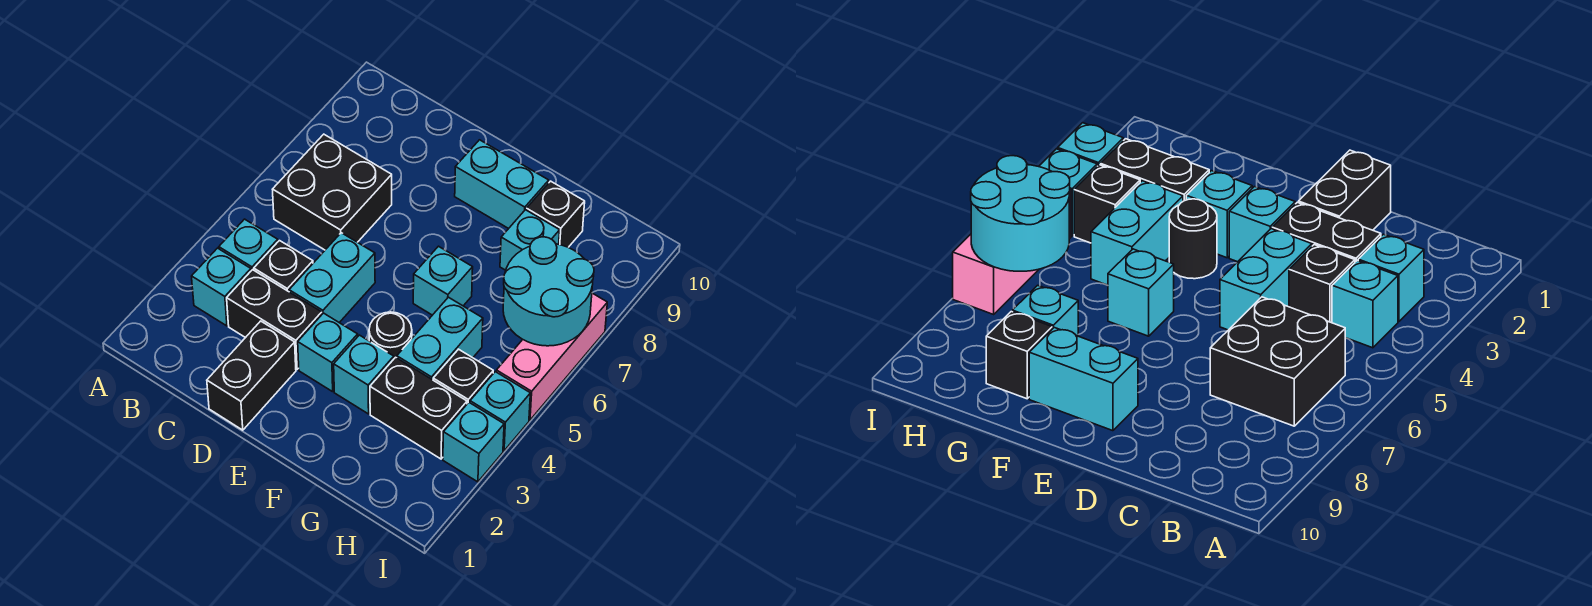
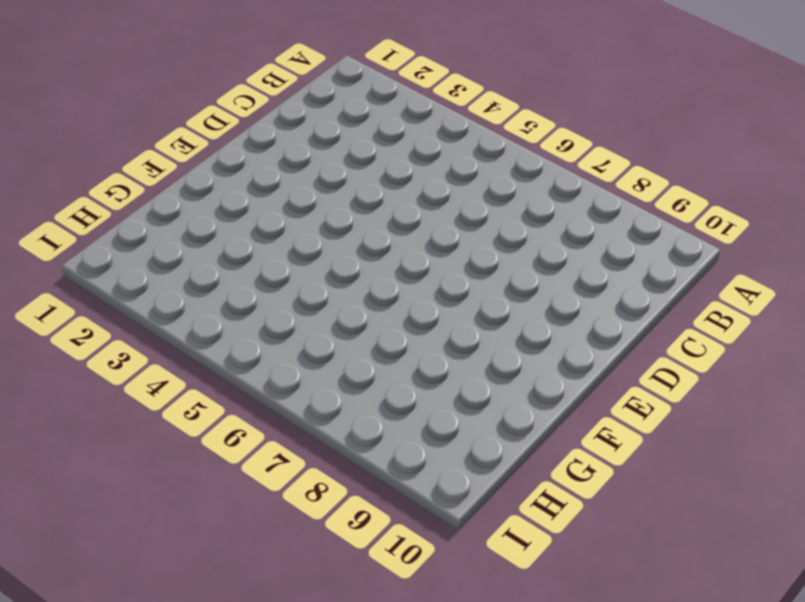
none -> cyan 1x1 brick [192,248,251,326]
none -> cyan 1x1 brick [219,219,278,271]
none -> black 2x2 brick [272,134,392,250]

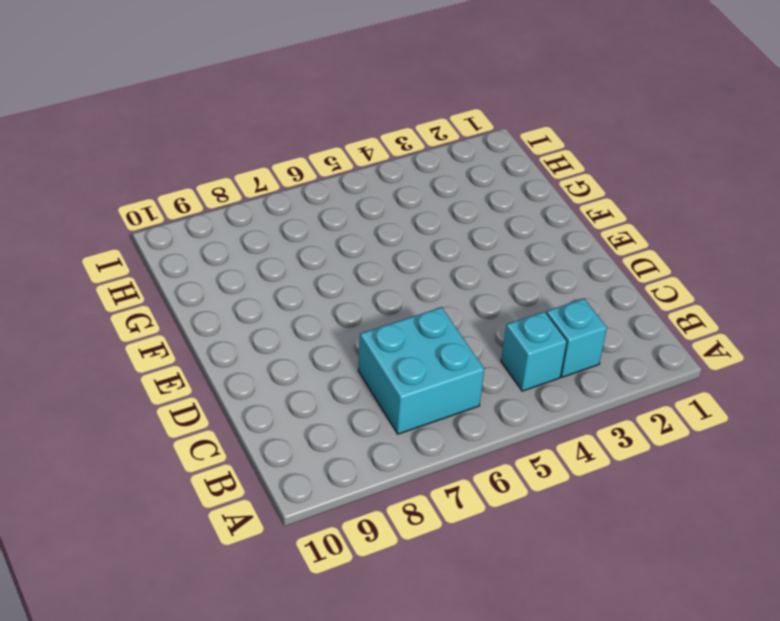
cyan 2x2 brick [358,307,484,434] -> black 2x2 brick [272,134,392,250]
none -> black 1x2 brick [227,270,322,369]
none -> black 1x1 brick [254,241,313,292]
none -> black 1x2 brick [207,321,296,430]

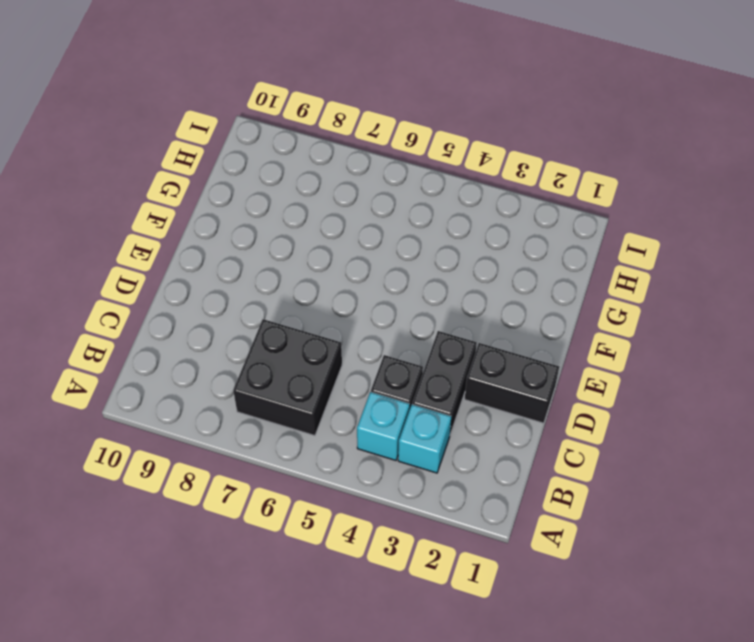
none -> cyan 1x2 brick [289,233,375,323]
none -> cyan 1x1 brick [298,313,358,392]
none -> cyan 1x2 brick [455,140,549,229]

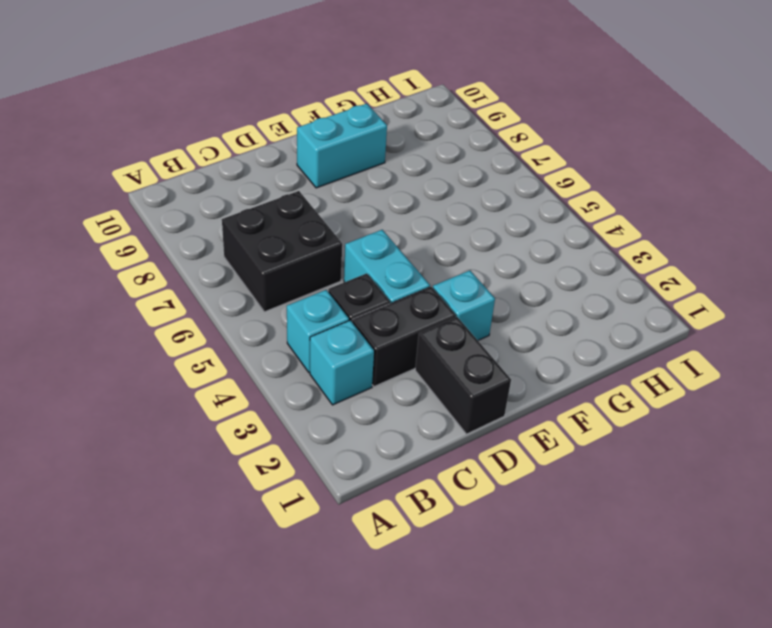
none -> cyan 1x1 brick [334,335,394,414]
none -> black 1x1 round brick [369,312,412,358]
none -> cyan 1x1 brick [413,246,473,315]

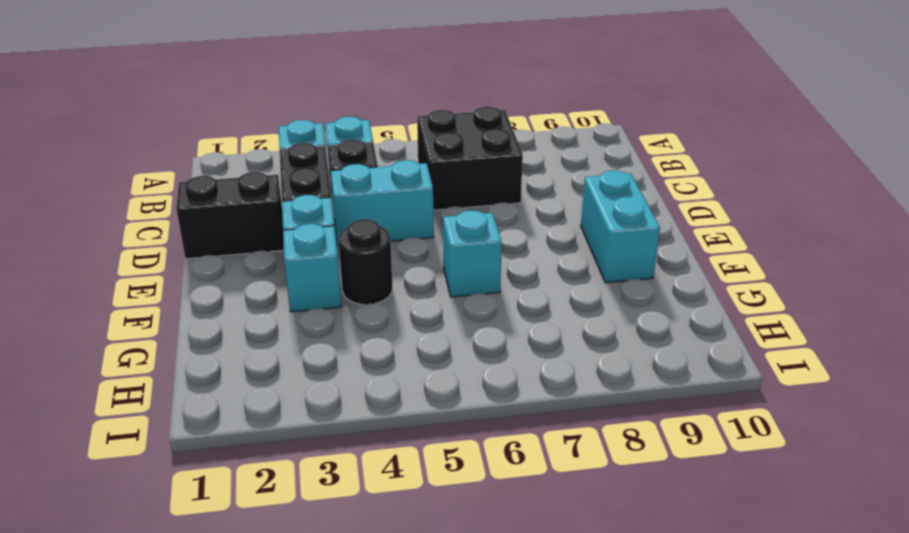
none -> black 1x2 brick [370,357,467,459]
none -> cyan 1x2 brick [397,297,483,380]
none -> cyan 1x1 brick [500,210,560,270]

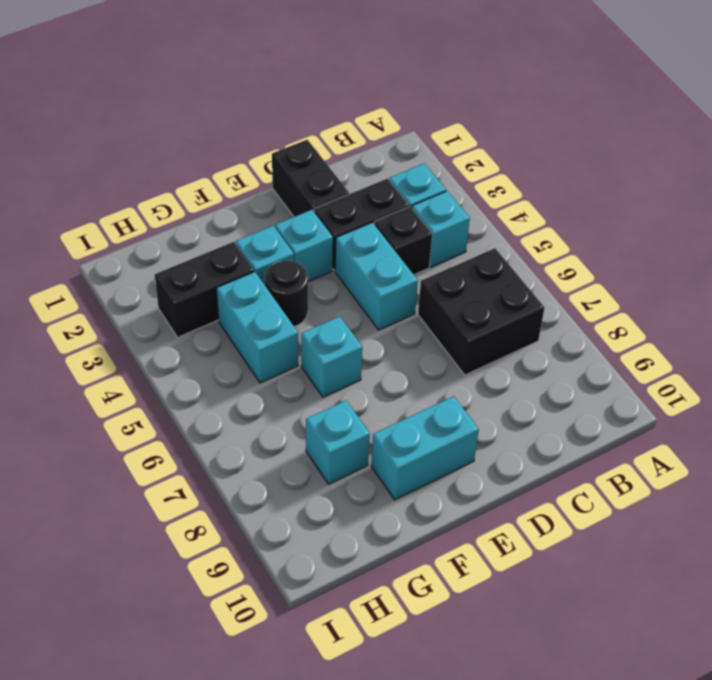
none -> black 1x1 brick [527,181,585,247]
none -> black 1x1 brick [433,349,493,404]
none -> cyan 1x1 brick [443,403,504,482]

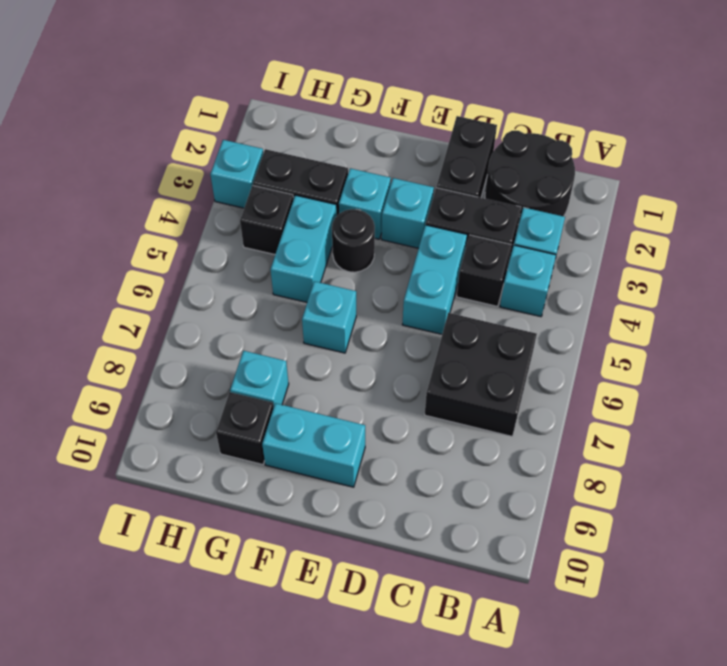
black 2x2 round brick [485,131,575,230] -> none
none -> cyan 1x1 brick [470,372,530,451]
none -> pink 1x3 brick [496,293,607,420]
none -> cyan 2x2 round brick [503,237,594,346]

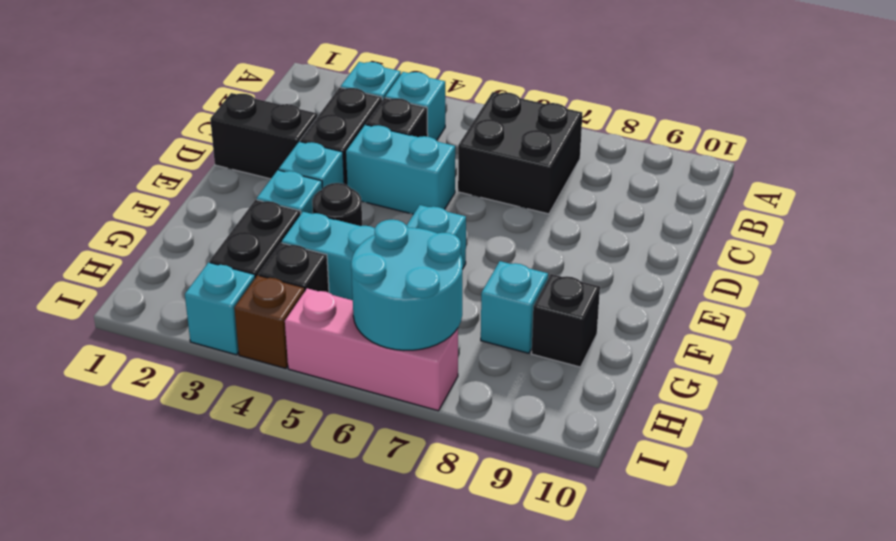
brown 1x1 brick [234,275,305,368] -> cyan 1x1 brick [470,372,530,451]
none -> cyan 1x2 brick [455,140,549,229]

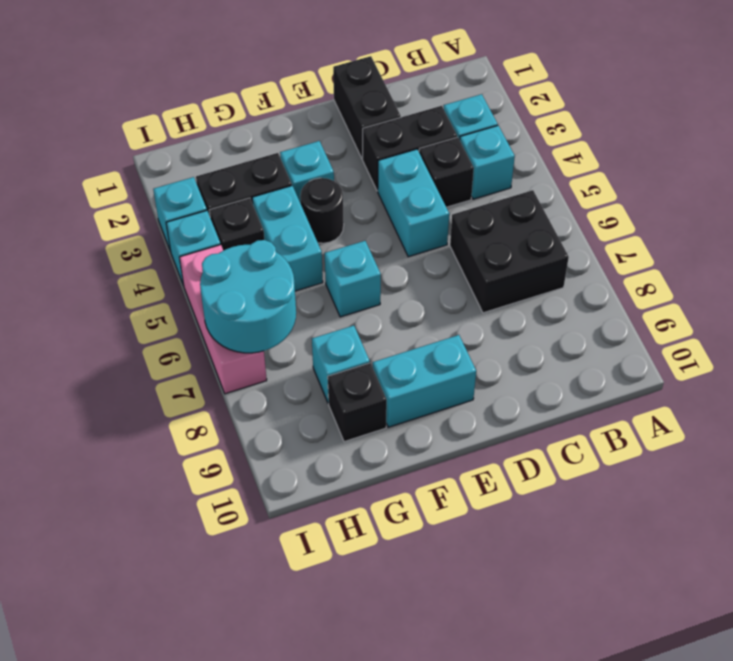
none -> cyan 1x1 brick [298,313,358,392]

